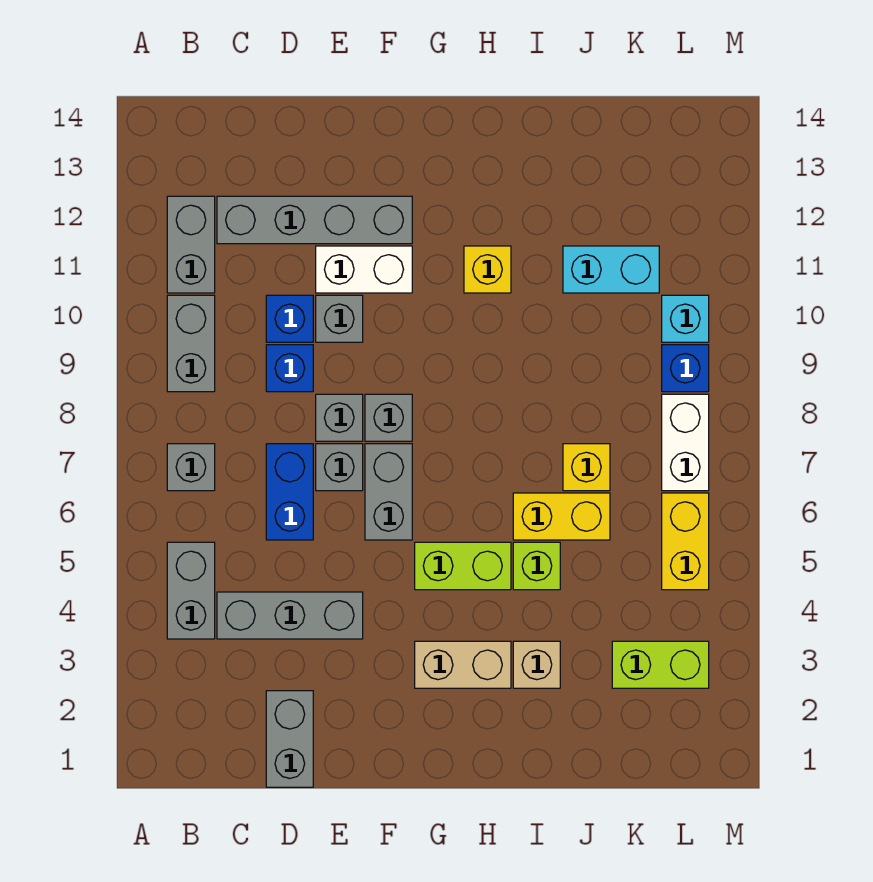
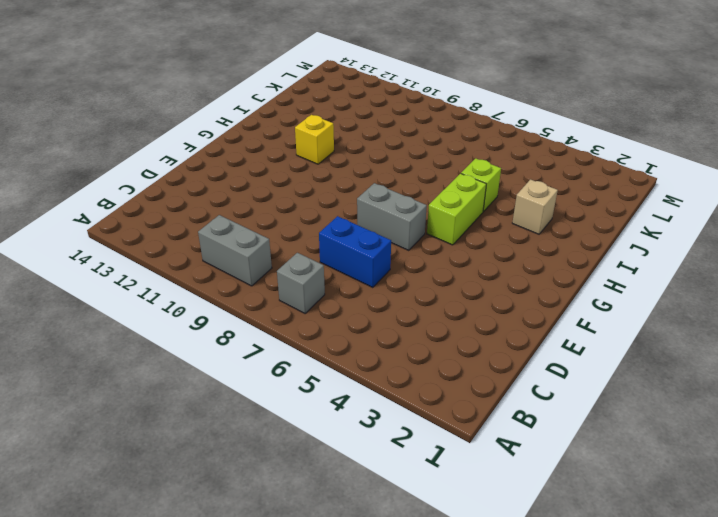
none -> grey 1x2 brick [167,542,215,639]
none -> grey 1x2 brick [167,196,215,293]
none -> grey 1x3 brick [217,592,363,639]

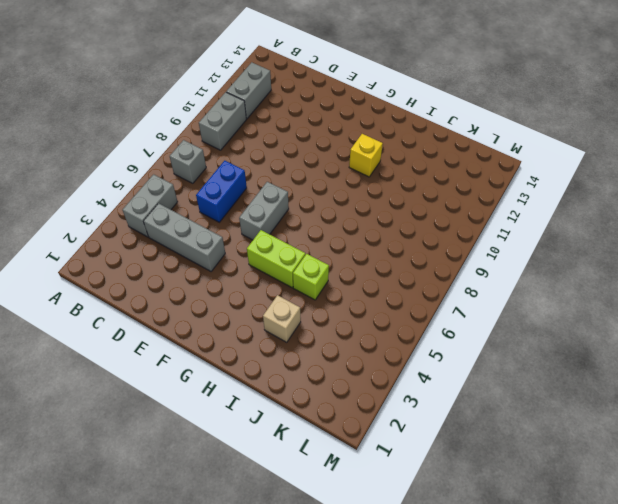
none -> grey 1x4 brick [217,196,412,244]
none -> grey 1x2 brick [266,691,313,787]
none -> blue 1x1 brick [266,345,313,392]

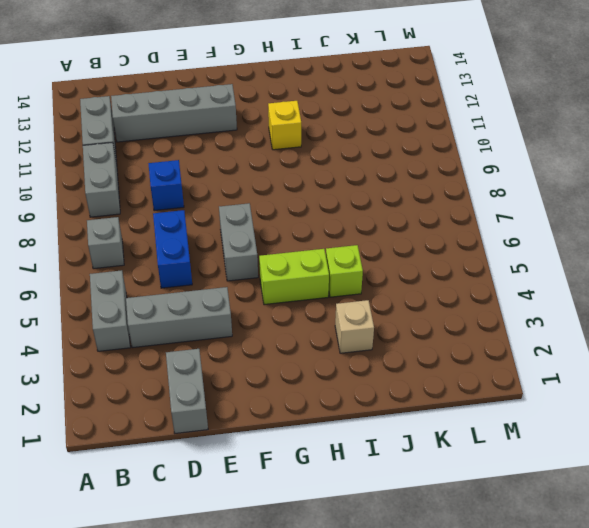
none -> blue 1x1 brick [266,295,313,342]
none -> grey 1x1 brick [316,444,363,491]
none -> grey 1x1 brick [316,394,363,441]

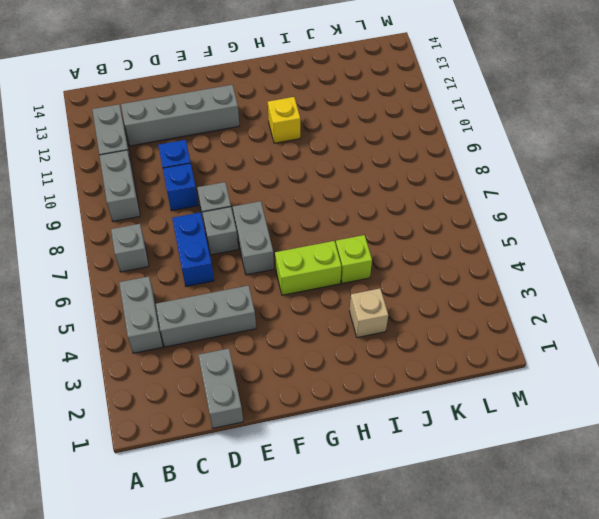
none -> grey 1x1 brick [316,295,363,342]
none -> white 1x2 brick [316,246,412,293]
none -> grey 1x1 brick [365,394,412,441]

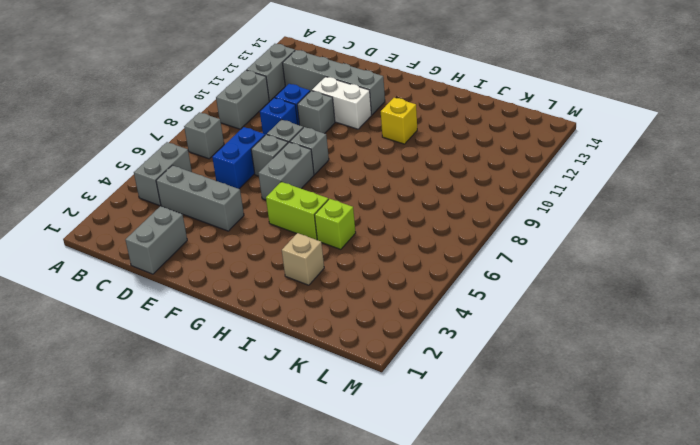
none -> tan 1x2 brick [415,641,511,688]
none -> yellow 1x2 brick [513,493,610,540]
none -> yellow 1x1 brick [563,444,610,491]

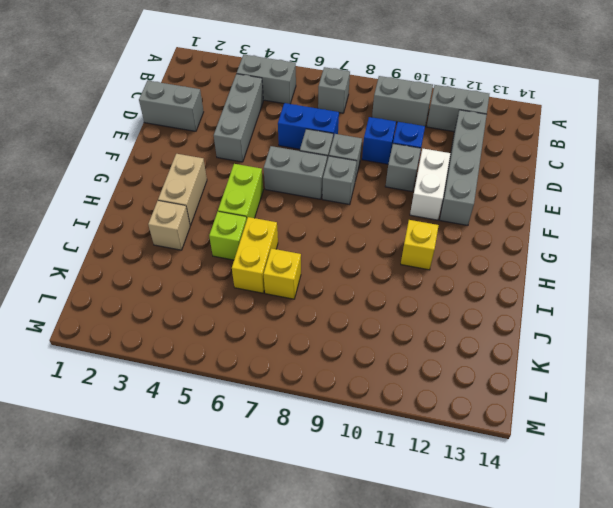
none -> cyan 1x2 brick [563,246,659,293]
none -> lime 1x2 brick [612,641,709,688]
none -> yellow 1x2 brick [662,493,709,590]

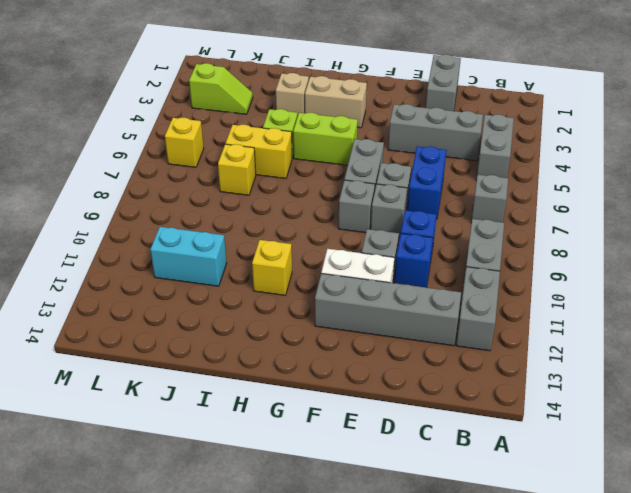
lime 1x2 slope [189,63,253,114] -> lime 1x2 brick [612,641,709,688]
yellow 1x1 brick [165,118,204,167] -> yellow 1x2 brick [662,493,709,590]
none -> white 1x2 brick [662,394,709,491]
none -> blue 1x1 brick [662,345,709,392]
none -> cyan 1x1 brick [662,295,709,342]

